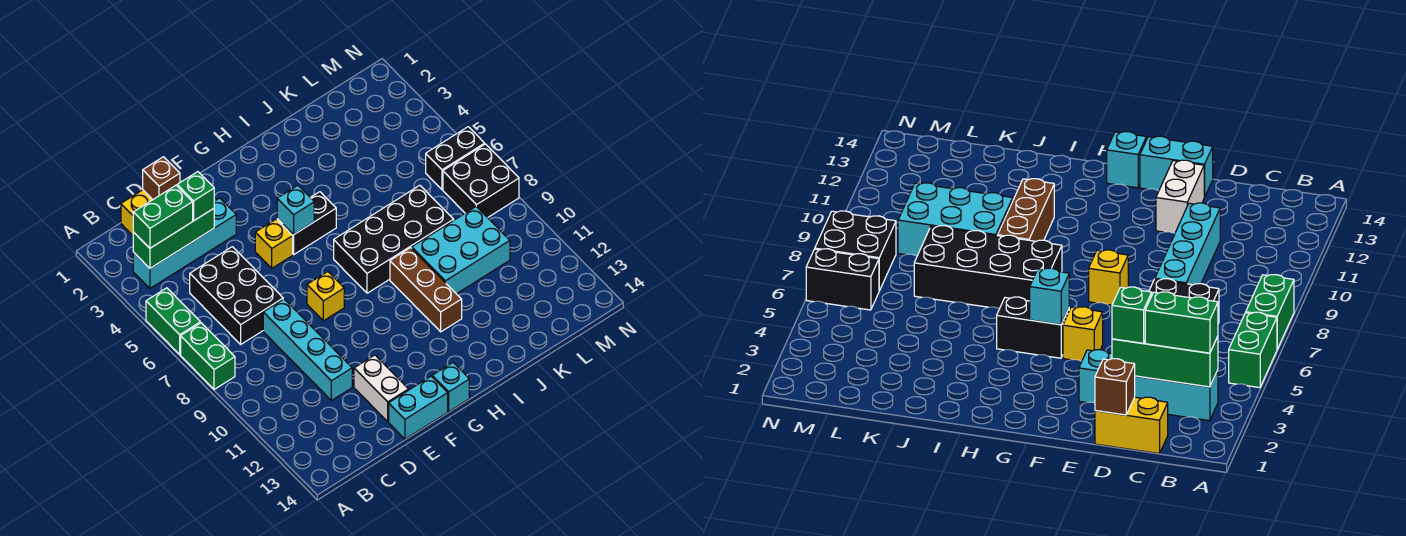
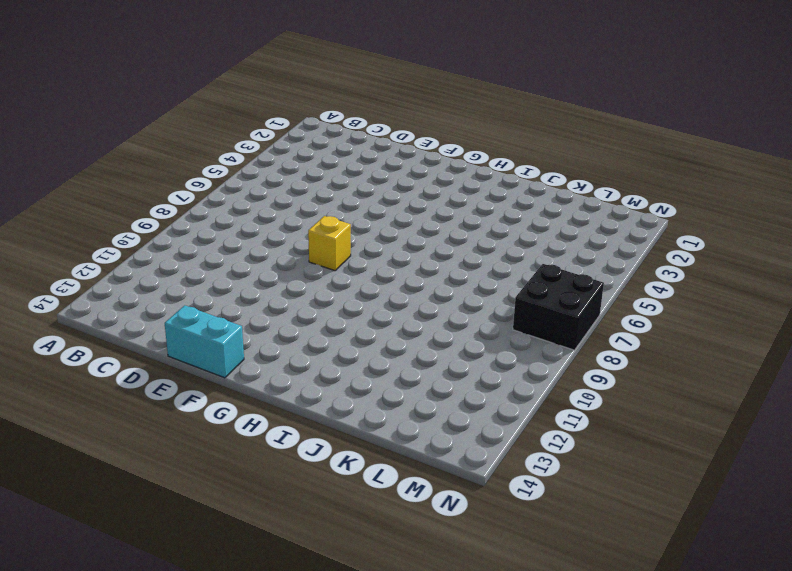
none -> green 1x2 brick [146,288,200,354]
none -> green 1x2 brick [181,323,235,389]
none -> cyan 1x4 brick [133,198,236,288]

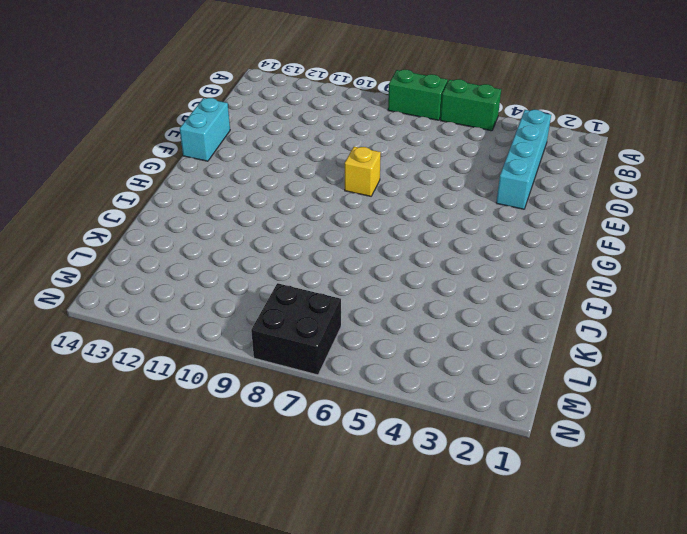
none -> yellow 1x2 brick [121,190,152,235]
none -> black 2x3 brick [190,247,283,344]
none -> cyan 1x4 brick [263,299,352,401]

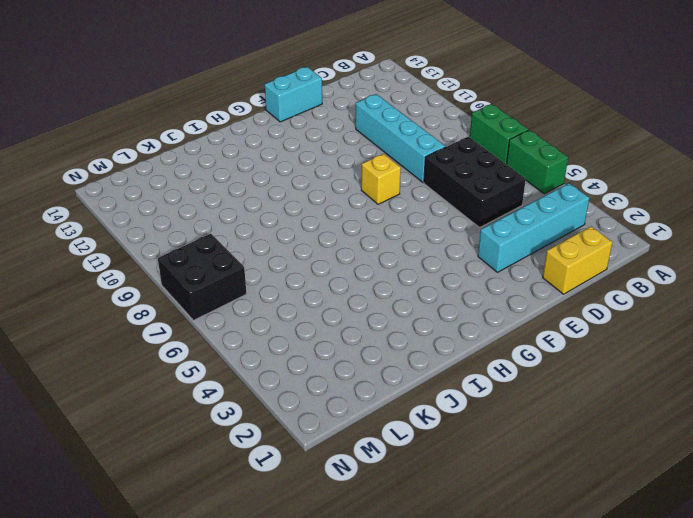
none -> white 1x2 brick [354,355,409,422]
none -> yellow 1x1 brick [255,219,293,268]
none -> black 1x2 brick [277,192,336,254]

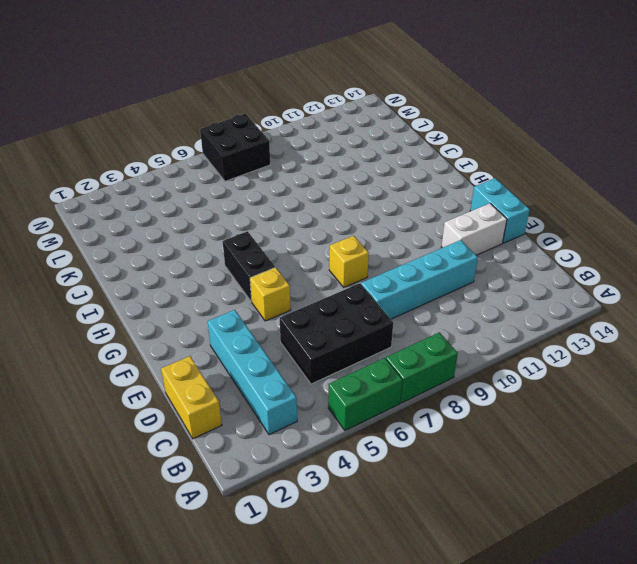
none -> cyan 1x1 brick [432,363,469,411]
none -> black 2x4 brick [334,185,454,293]
none -> brown 1x3 brick [390,248,462,332]

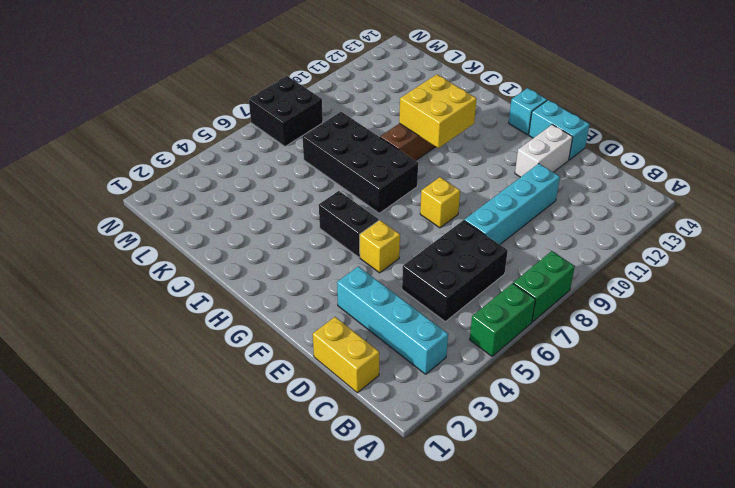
yellow 2x2 brick [399,74,477,148] -> none
none -> cyan 2x3 brick [412,207,510,294]
none -> black 1x2 brick [426,127,485,190]
none -> green 1x3 brick [133,209,214,268]

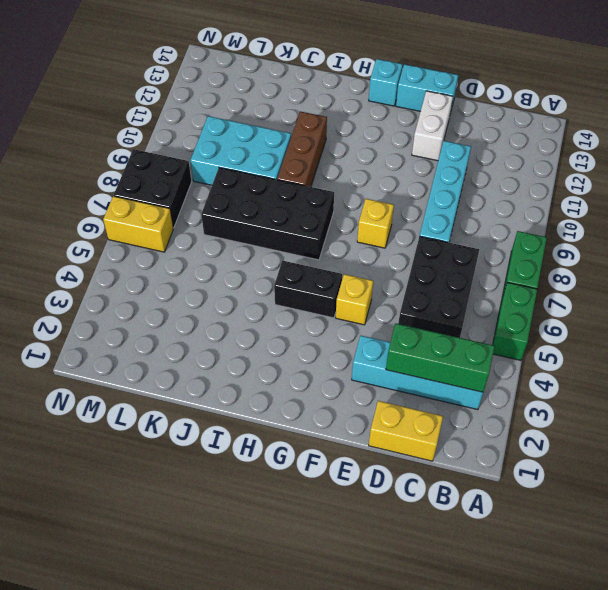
yellow 1x2 brick [103,196,173,252] -> black 1x2 brick [426,127,485,190]
none -> brown 1x1 brick [143,157,180,200]
none -> cyan 1x1 brick [277,185,314,235]
none -> green 1x2 brick [133,185,193,248]

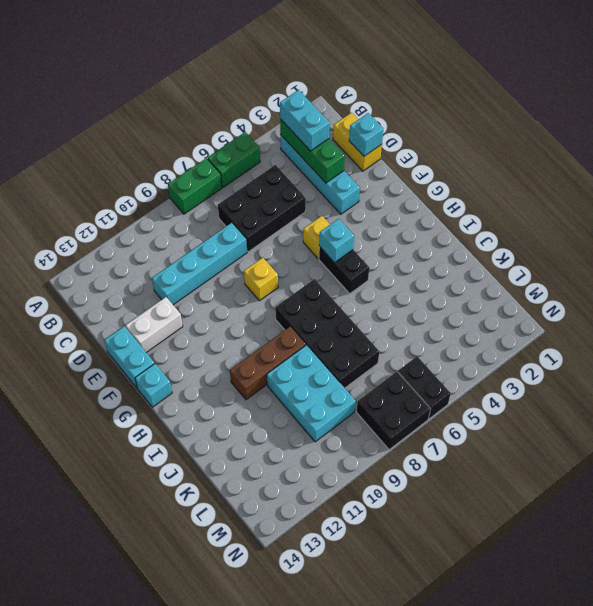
cyan 1x2 brick [280,90,330,151] -> green 1x2 brick [133,185,193,248]
cyan 1x1 brick [349,113,383,156] -> brown 1x1 brick [143,157,180,200]
none -> green 1x1 brick [177,172,214,221]

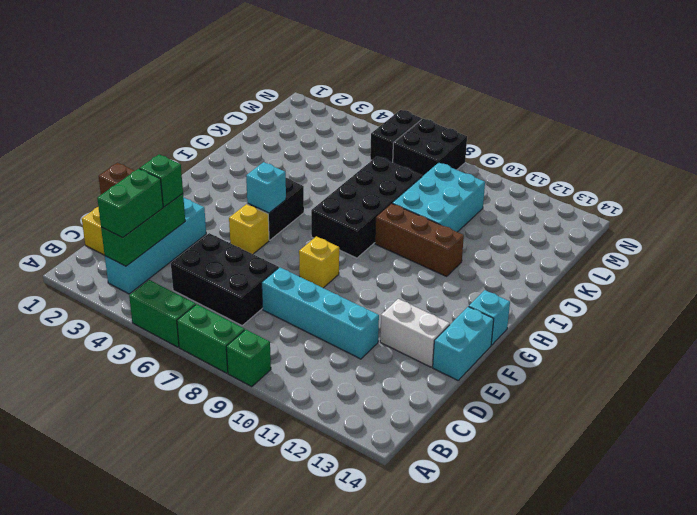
green 1x1 brick [226,330,271,387] -> none

